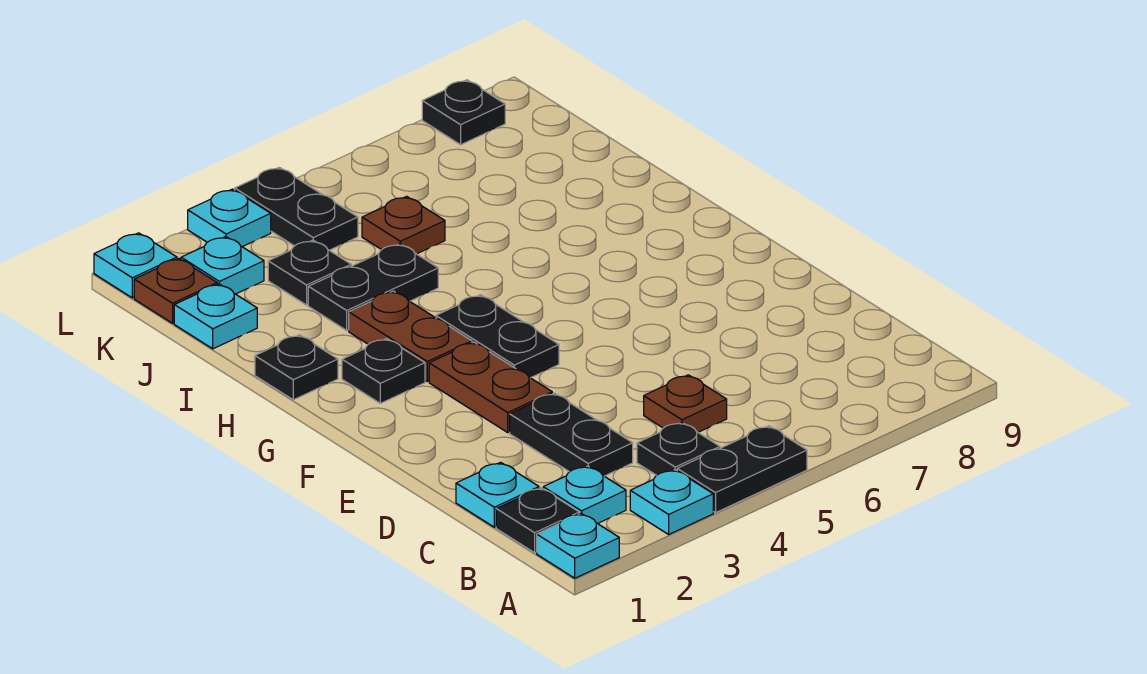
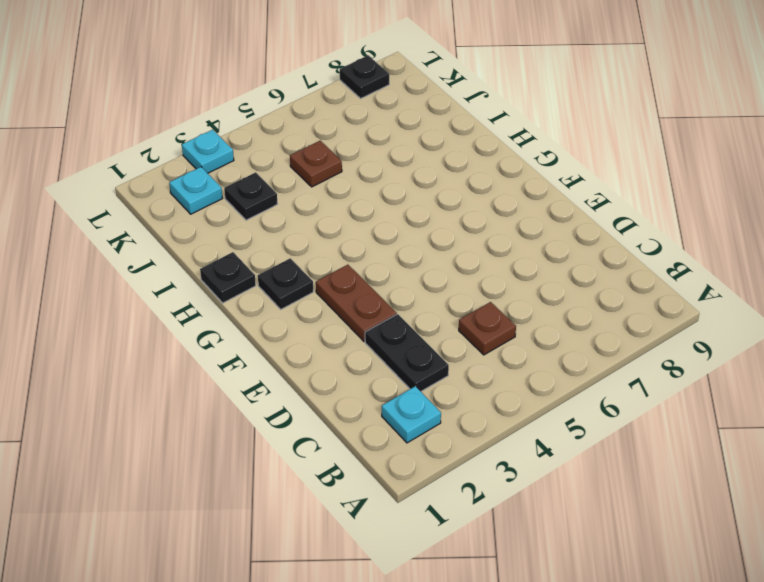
none -> cyan 1x1 plate [537,513,619,578]
none -> cyan 1x1 plate [630,470,713,534]
none -> black 1x2 plate [677,426,807,513]

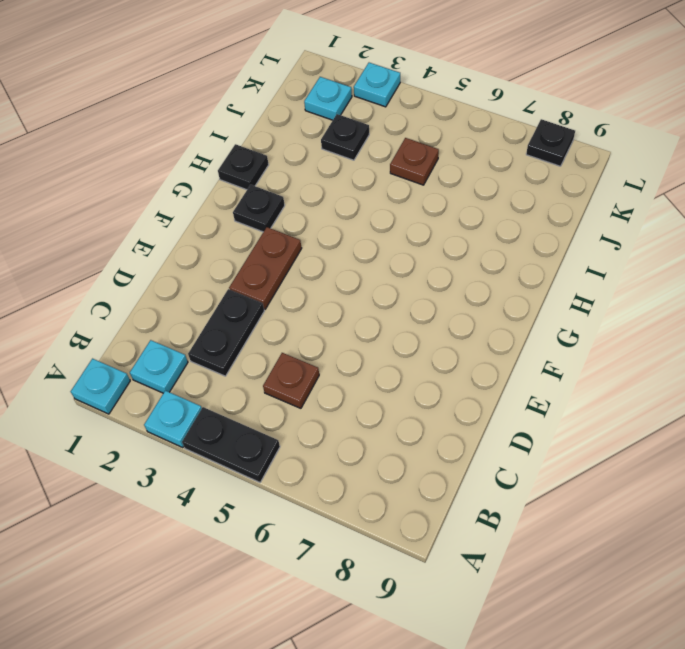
none -> black 1x1 plate [496,488,579,553]
none -> black 1x1 plate [637,422,720,475]
none -> cyan 1x1 plate [456,462,539,527]

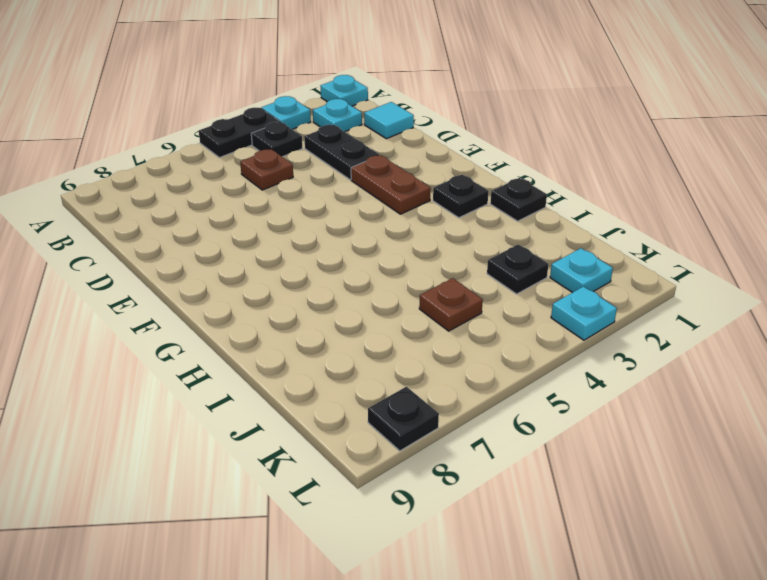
cyan 1x1 tile [364,102,414,139] -> cyan 1x1 plate [456,462,539,527]
none -> black 1x1 plate [496,488,579,553]
none -> black 1x2 plate [436,295,559,378]
none -> brown 1x2 plate [349,291,472,381]

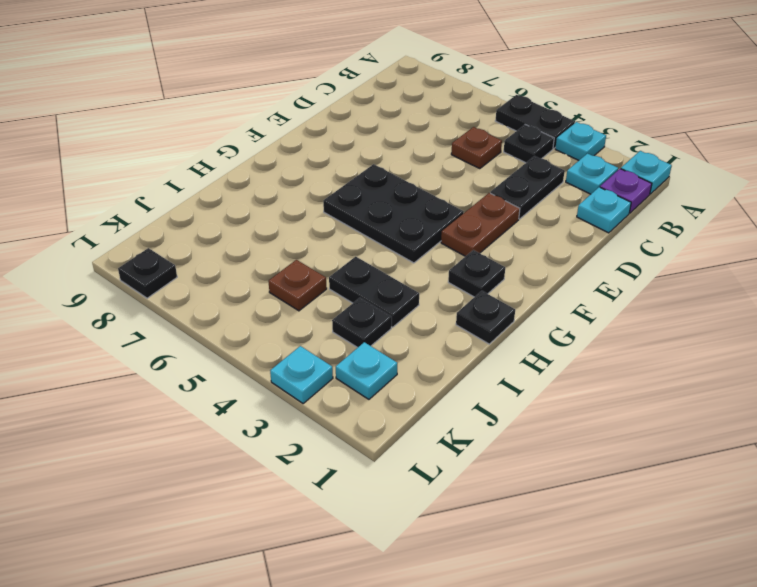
purple 1x1 plate [600,169,652,213] -> black 1x1 plate [496,488,579,553]
black 2x3 plate [323,164,464,263] -> black 1x2 plate [436,295,559,378]
none -> brown 1x2 plate [349,291,472,381]
none -> cyan 1x1 plate [174,284,257,349]
none -> brown 1x1 plate [134,258,217,323]

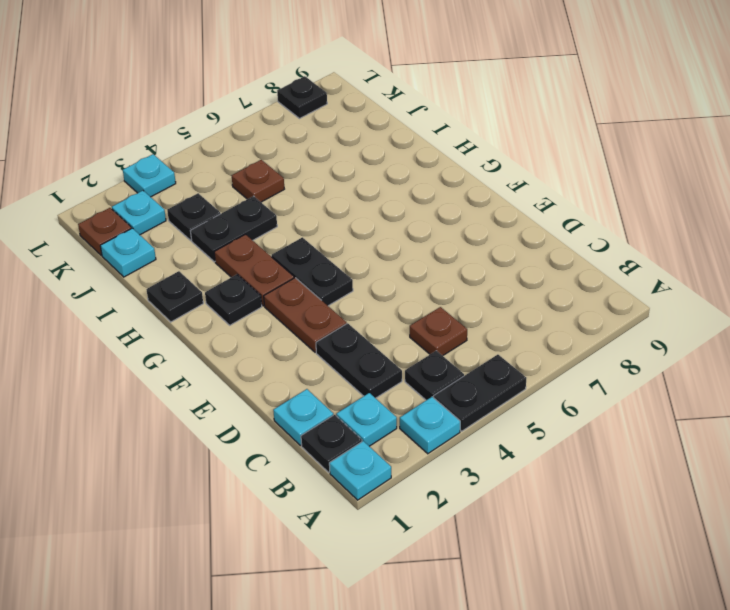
none -> black 1x2 plate [235,167,358,250]
none -> cyan 1x1 plate [94,233,177,298]

